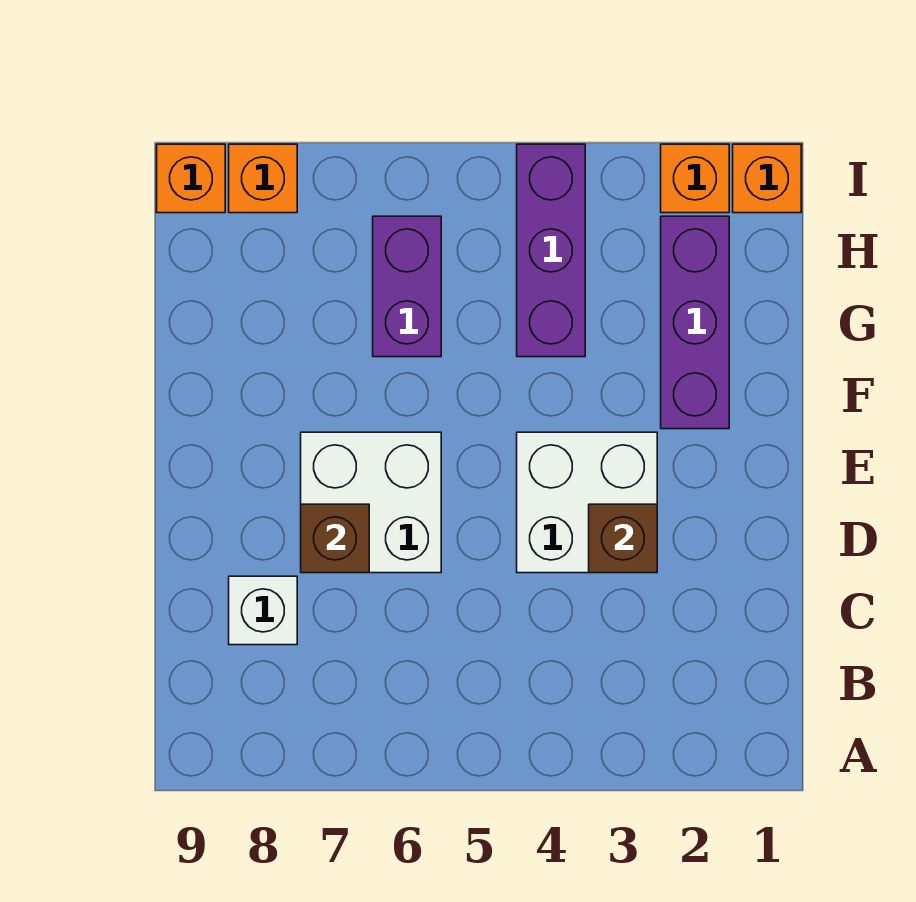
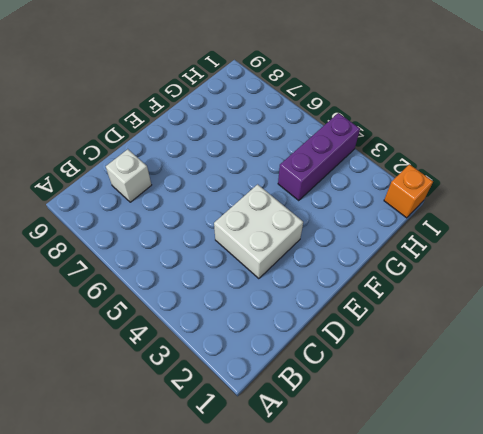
none -> white 2x2 brick [301,432,441,573]
none -> purple 1x3 brick [661,216,729,429]
none -> purple 1x2 brick [373,216,441,357]

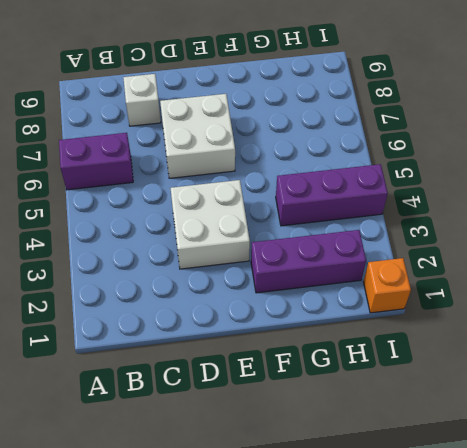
purple 1x2 brick [59,133,133,190] -> purple 1x2 brick moved to [373,216,441,357]
none -> orange 1x1 brick [661,144,729,213]
none -> orange 1x1 brick [229,144,297,213]
none -> orange 1x1 brick [157,144,225,213]

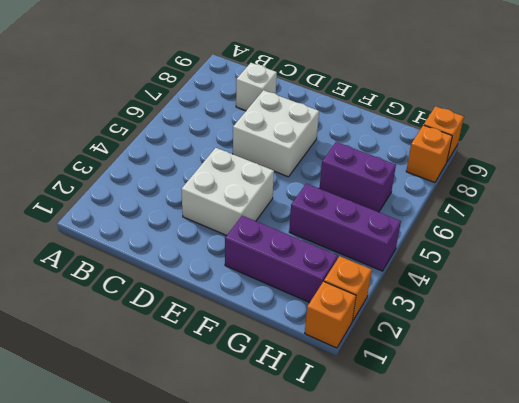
none -> brown 1x1 brick [589,504,657,573]
none -> brown 1x1 brick [301,504,369,573]

